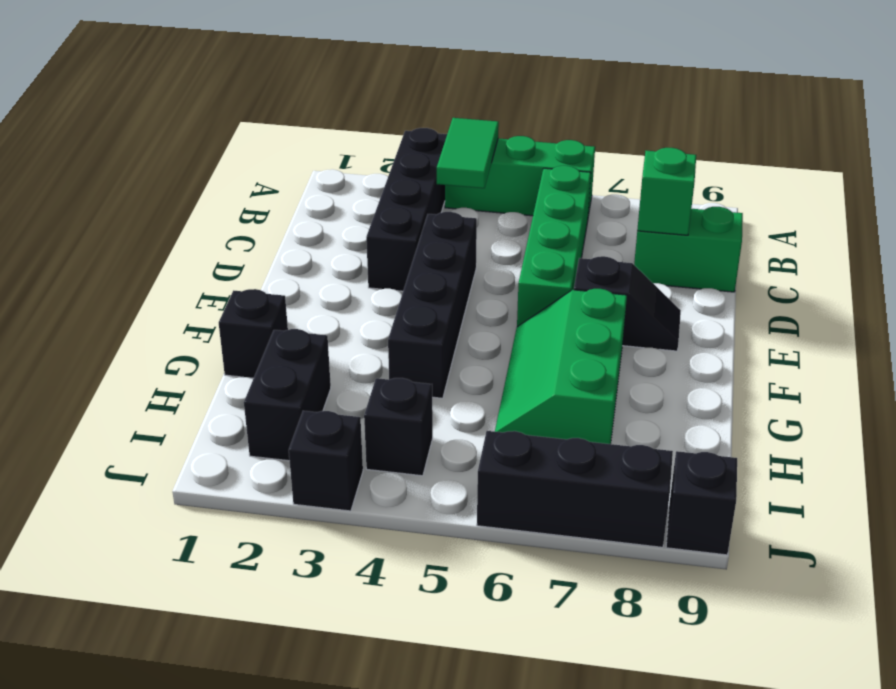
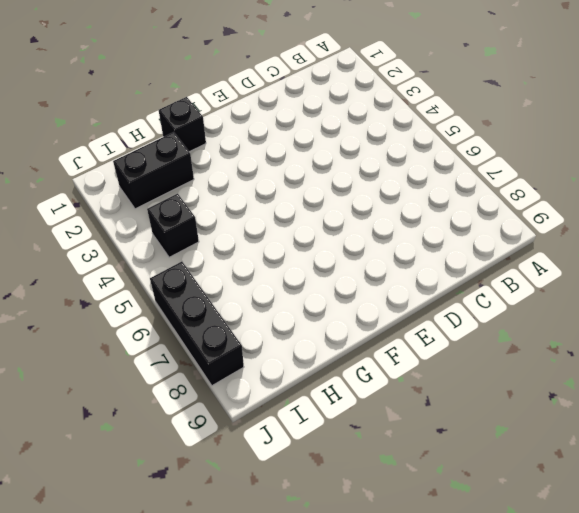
none -> black 1x4 brick [366,128,447,291]
none -> green 1x3 brick [445,136,595,216]
none -> green 1x4 brick [517,166,591,327]

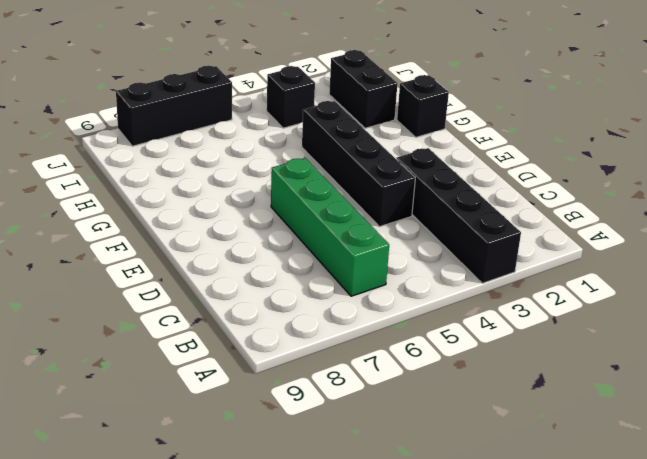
none -> green 1x3 brick [445,136,595,216]
none -> green 1x2 brick [634,207,743,292]
none -> black 1x2 slope [574,256,681,351]

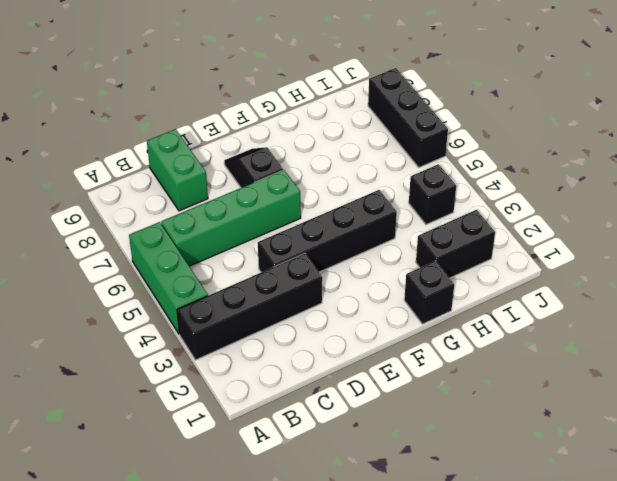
none -> green 2x3 slope [495,289,627,444]
none -> black 1x1 brick [289,411,363,511]
none -> black 1x1 brick [666,451,737,555]

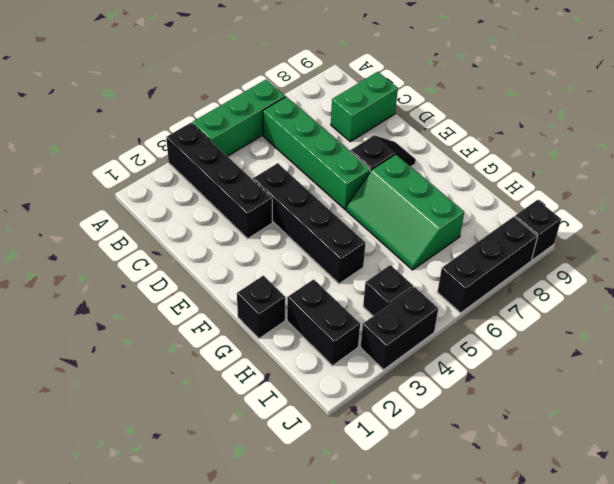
black 1x2 brick [361,287,438,370] -> black 1x1 brick [289,411,363,511]
none -> green 1x2 tile [437,118,499,188]
none -> green 1x1 brick [637,148,696,235]

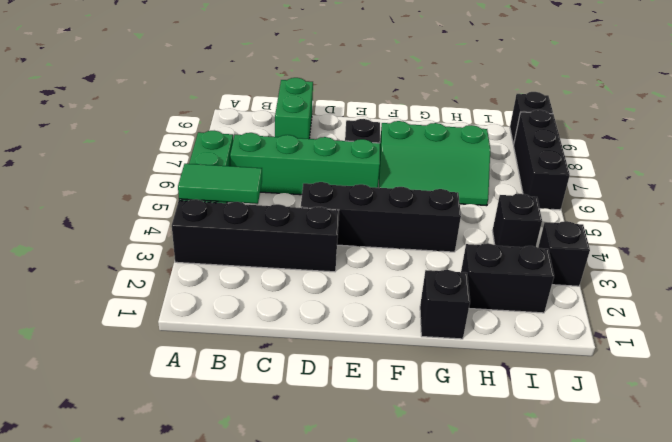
none -> green 1x1 brick [637,148,696,235]

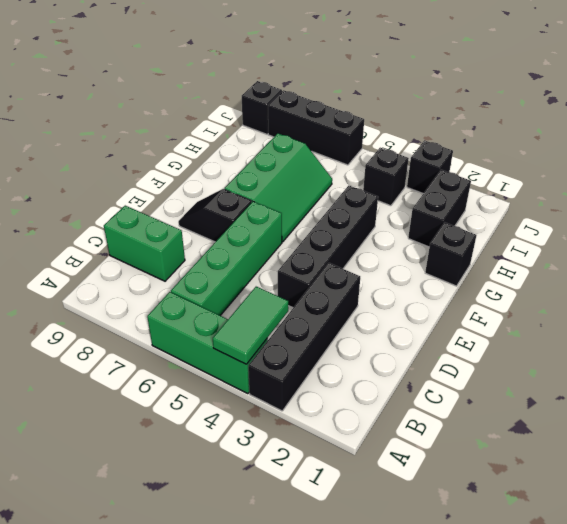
none -> green 1x1 brick [637,148,696,235]

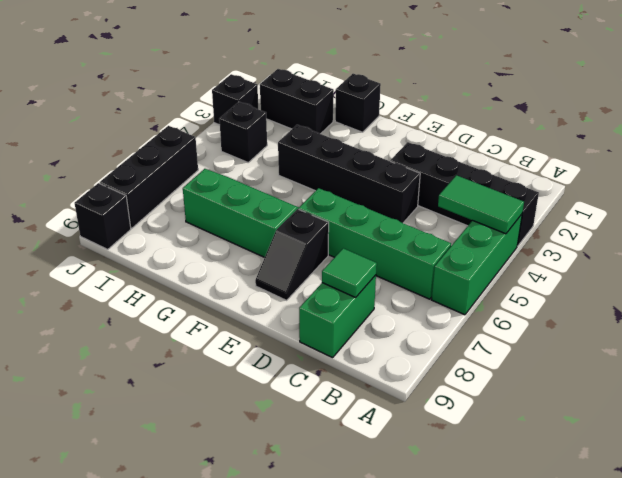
green 1x1 tile [322,248,377,297] -> green 1x1 brick [637,148,696,235]

